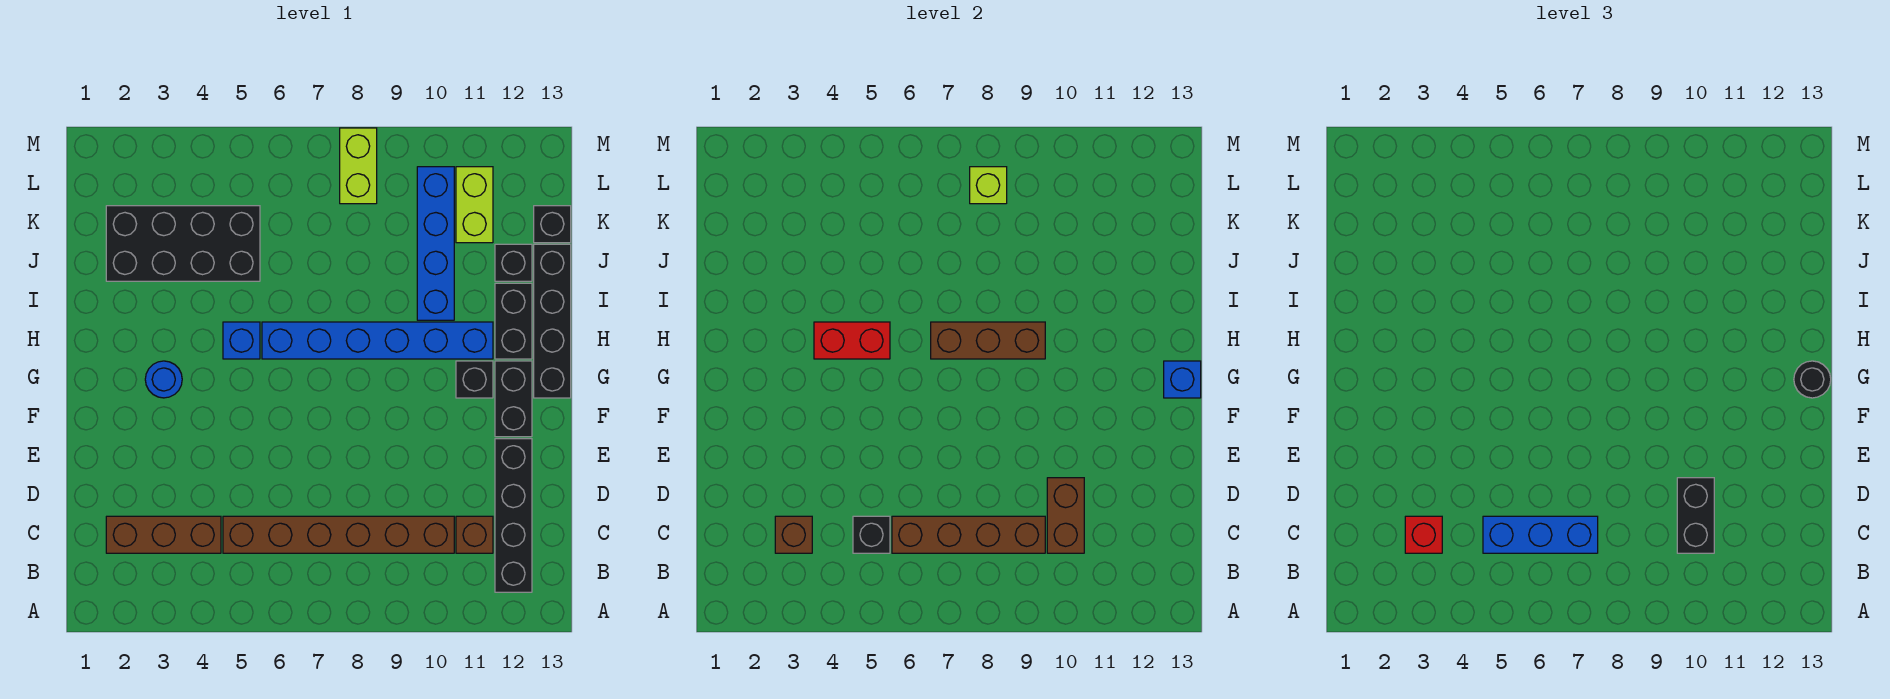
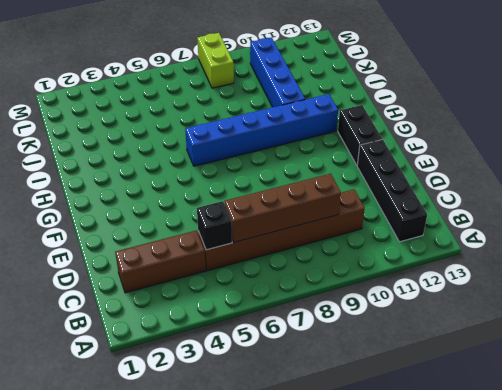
none -> brown 1x1 brick [456,516,493,553]
none -> blue 1x1 round brick [145,361,182,398]
none -> black 1x1 brick [456,361,493,398]

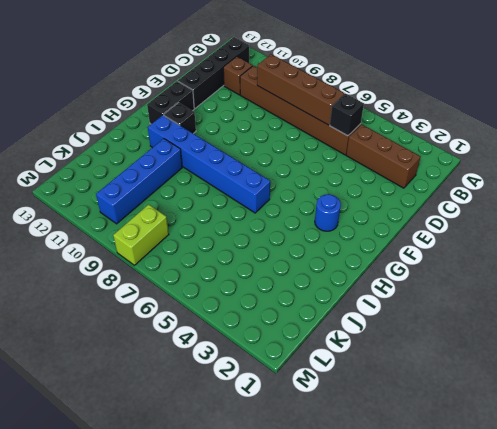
none -> black 1x4 brick [534,244,571,398]
none -> blue 1x1 brick [223,322,260,359]
none -> black 1x2 brick [495,283,532,359]

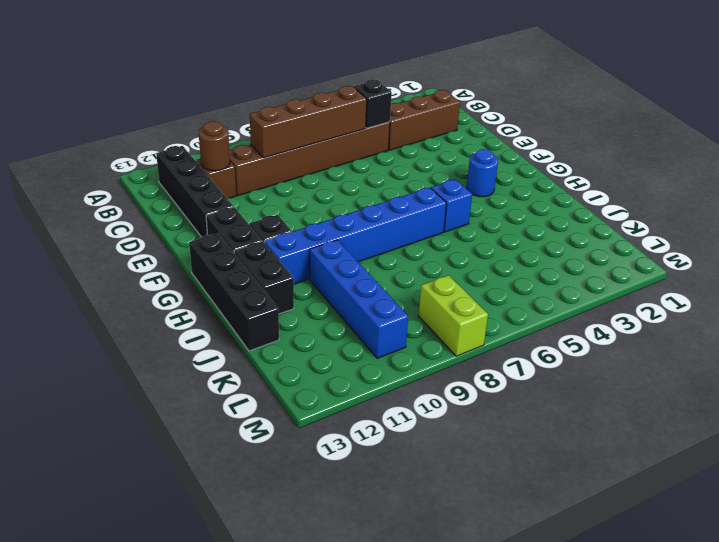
brown 1x1 round brick [199,121,230,171] -> none
none -> black 2x4 brick [106,206,260,281]
none -> black 1x1 brick [495,244,532,281]
none -> lime 1x2 brick [456,167,493,243]

